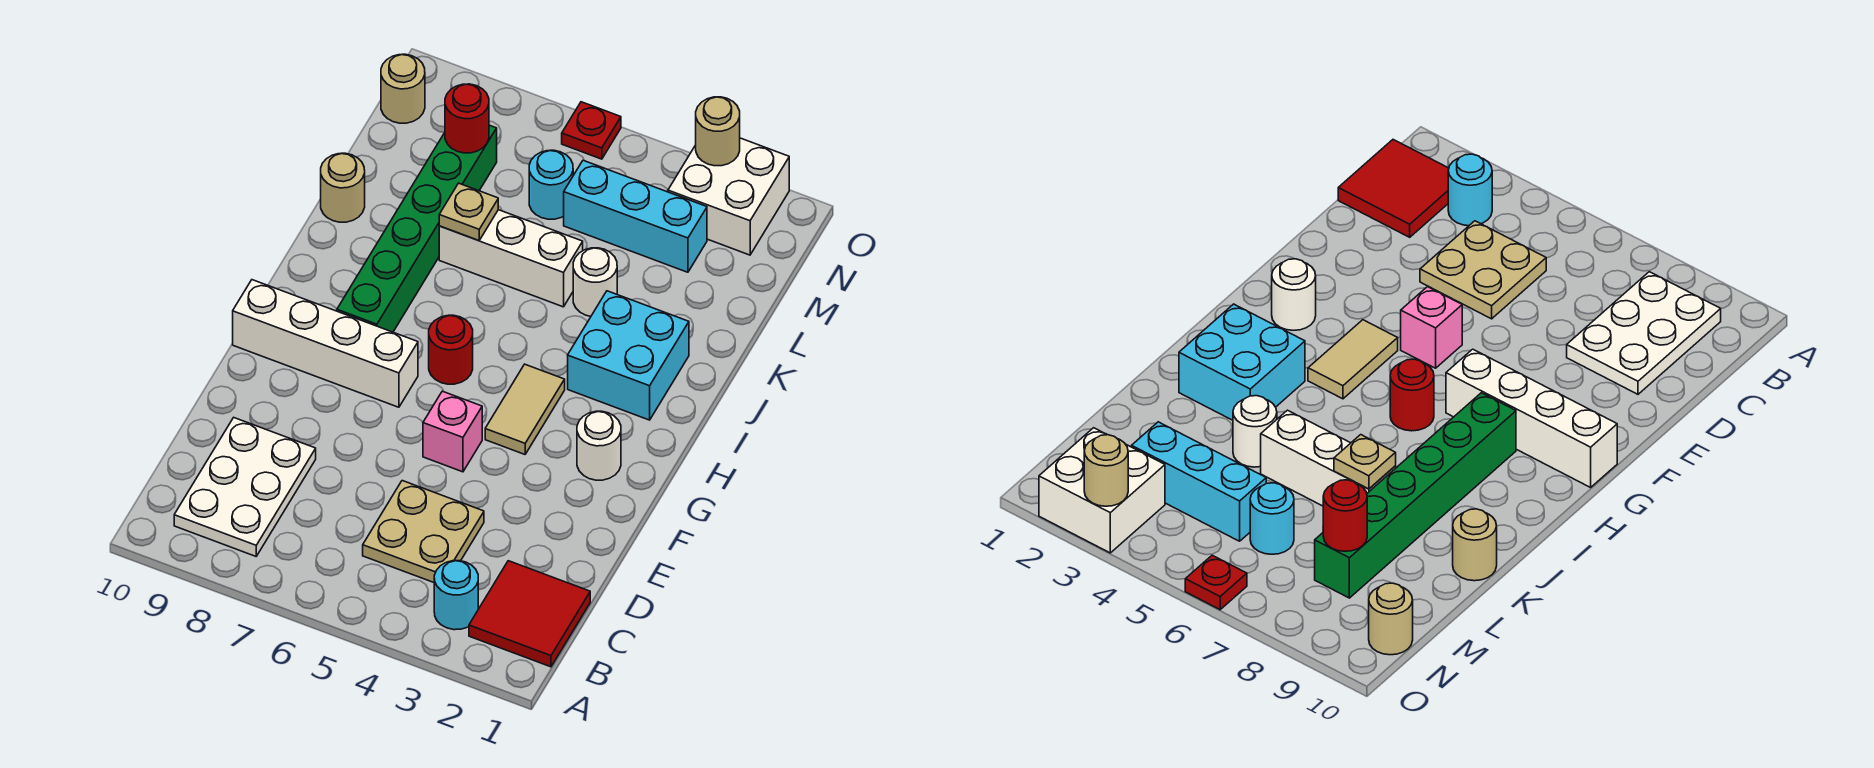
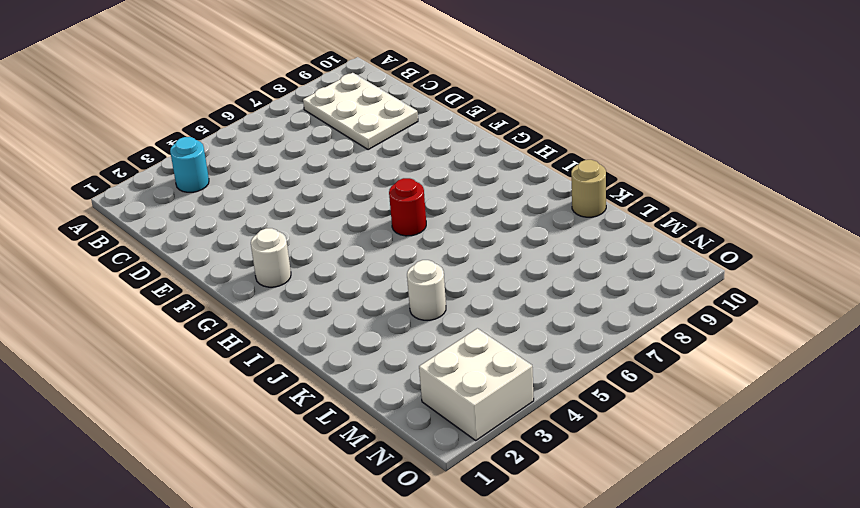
none -> red 2x2 tile [469,561,590,667]
none -> tan 2x2 plate [363,481,484,582]
none -> pink 1x1 brick [423,391,482,472]

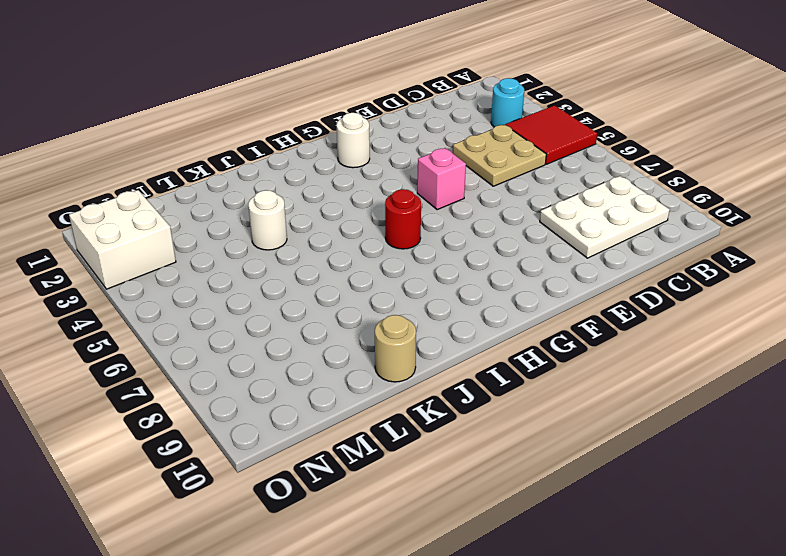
red 2x2 tile [506,105,597,164] -> red 2x2 tile moved to [469,561,590,667]
none -> tan 1x2 tile [485,364,565,454]
none -> white 1x4 brick [233,280,418,407]
none -> green 1x6 brick [337,125,497,332]

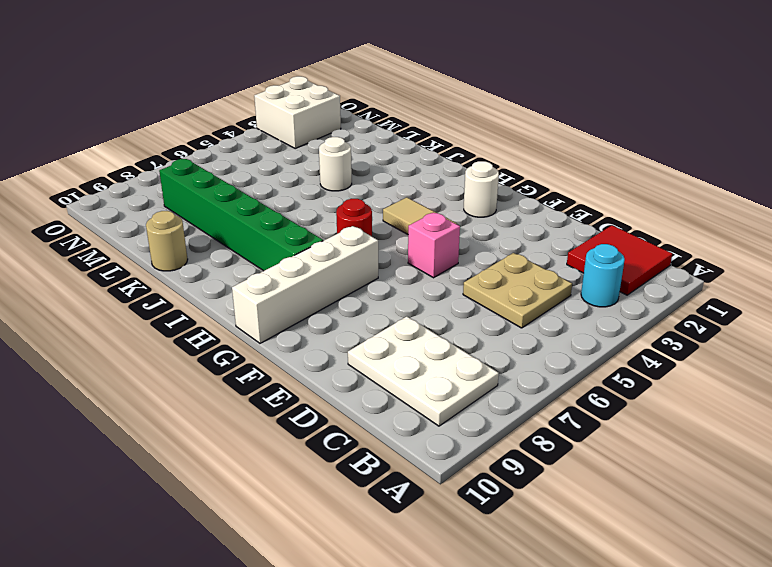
none -> cyan 2x2 brick [568,291,689,420]
none -> white 1x3 brick [439,210,583,307]
none -> cyan 1x3 brick [564,160,707,272]

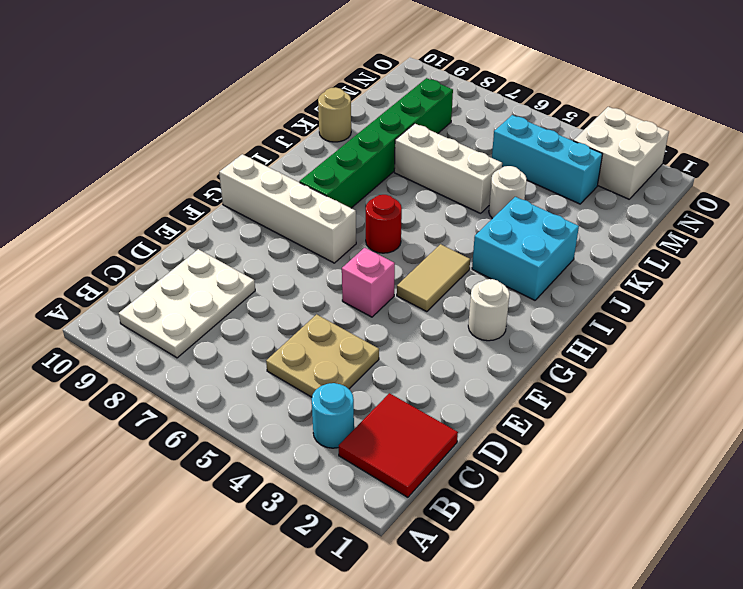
none -> cyan 1x1 round brick [529,150,573,219]
none -> tan 1x1 round brick [381,54,425,123]
none -> red 1x1 plate [562,102,621,159]

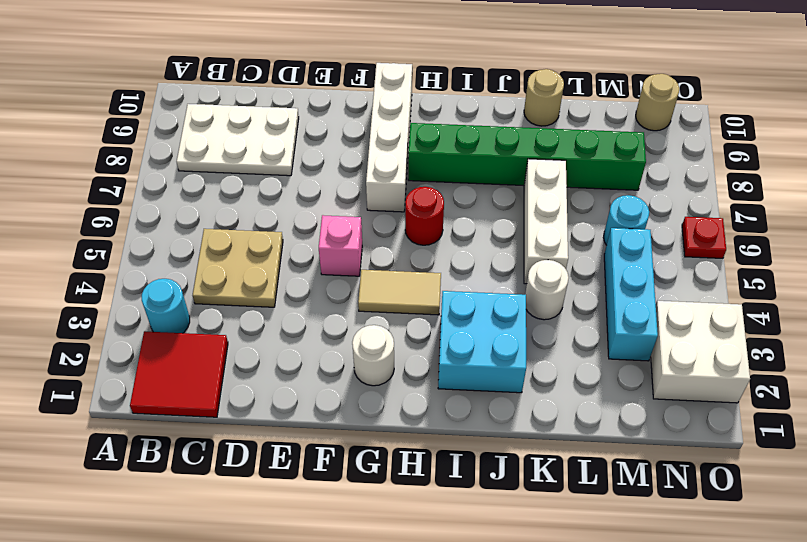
none -> tan 1x1 plate [439,183,498,241]
none -> red 1x1 round brick [445,84,489,153]
none -> tan 1x1 round brick [696,97,740,166]

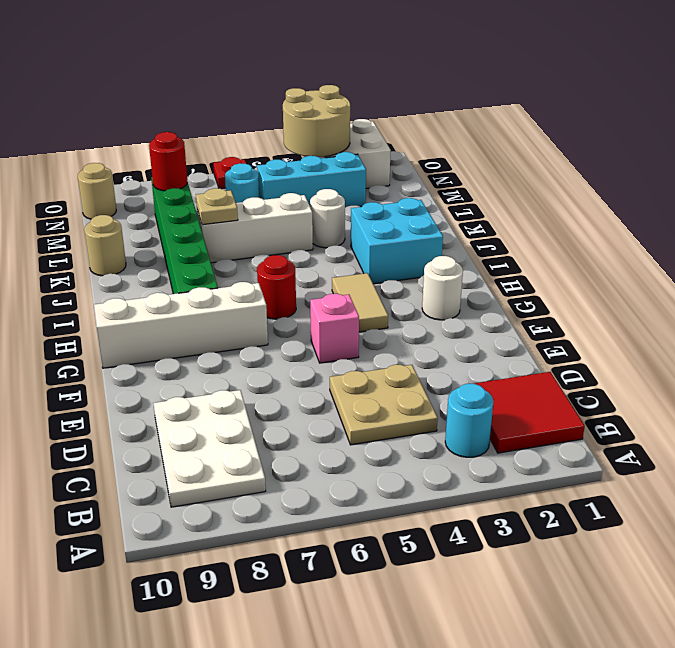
tan 2x2 round brick [283,85,350,157] -> tan 1x1 round brick [696,97,740,166]

